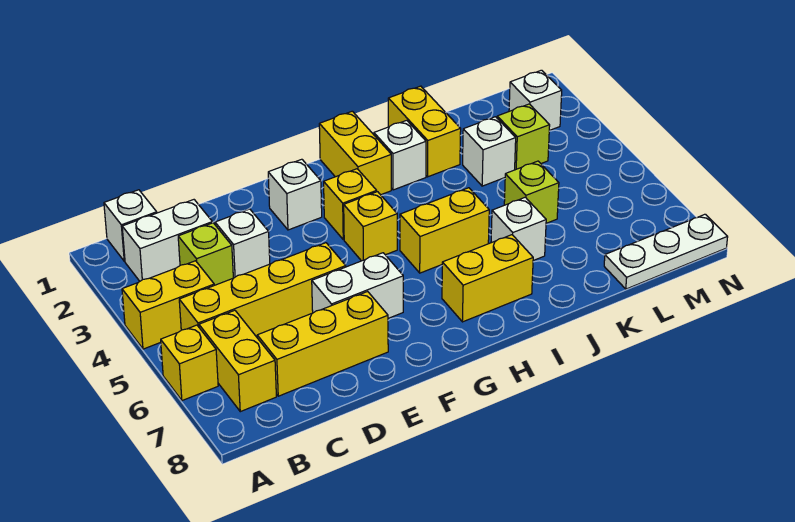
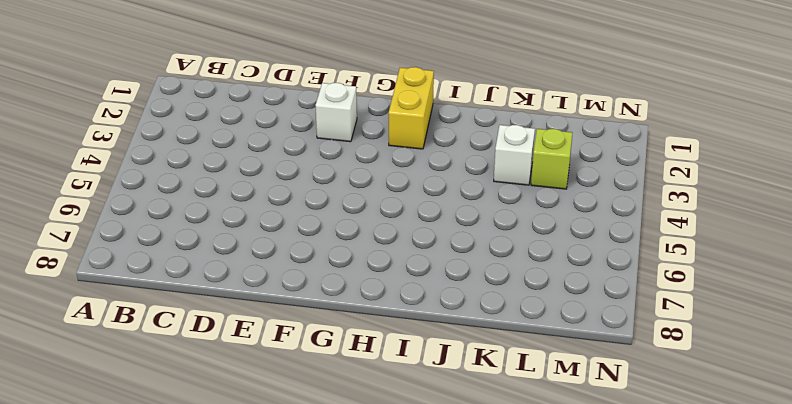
none -> yellow 1x2 brick [122,261,214,349]
none -> yellow 1x1 brick [161,325,218,401]
none -> white 1x1 brick [104,190,157,261]

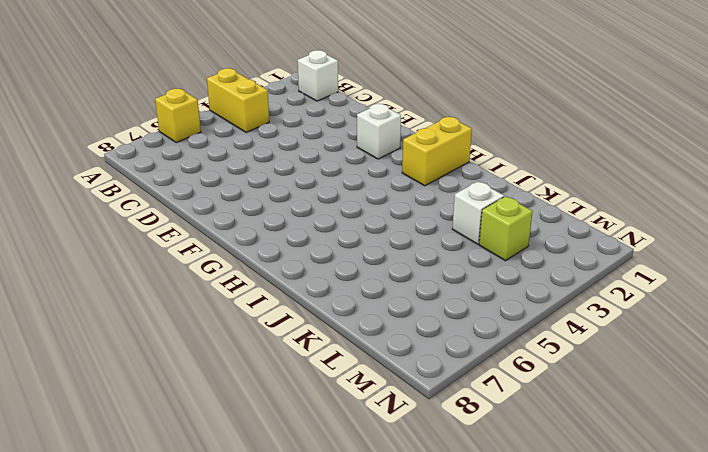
none -> white 1x2 brick [122,200,212,281]
none -> yellow 1x4 brick [179,243,346,337]
none -> yellow 1x2 brick [199,310,276,412]

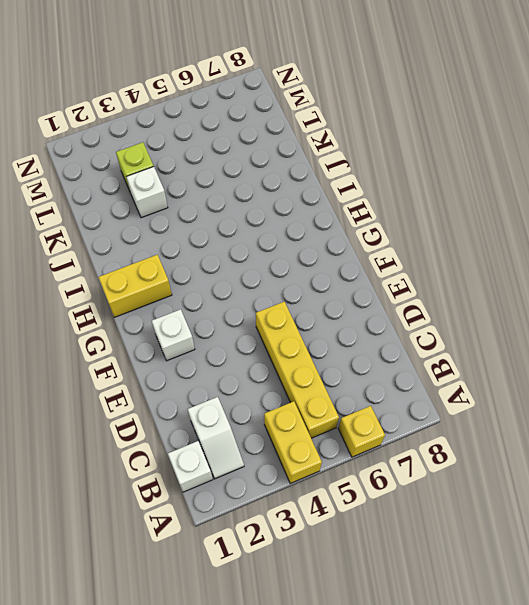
white 1x2 slope [188,397,244,479] -> white 1x2 brick [122,200,212,281]
none -> yellow 1x2 brick [199,310,276,412]
none -> lime 1x1 brick [178,223,233,285]
none -> yellow 1x3 brick [257,291,388,396]

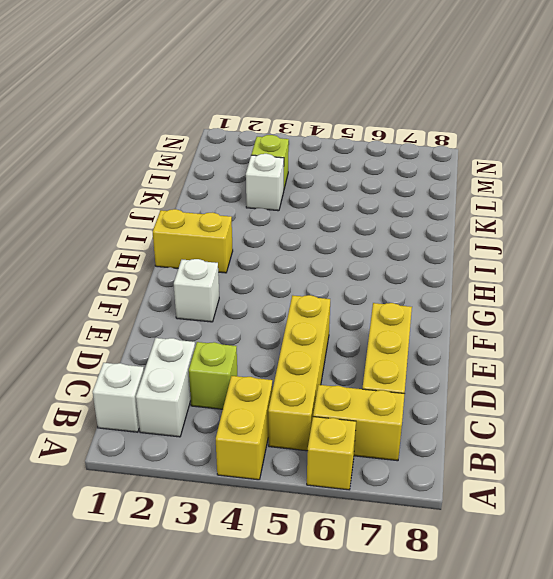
none -> white 1x1 brick [215,209,270,278]
none -> white 1x2 brick [312,253,403,318]
none -> yellow 1x1 brick [324,169,377,240]

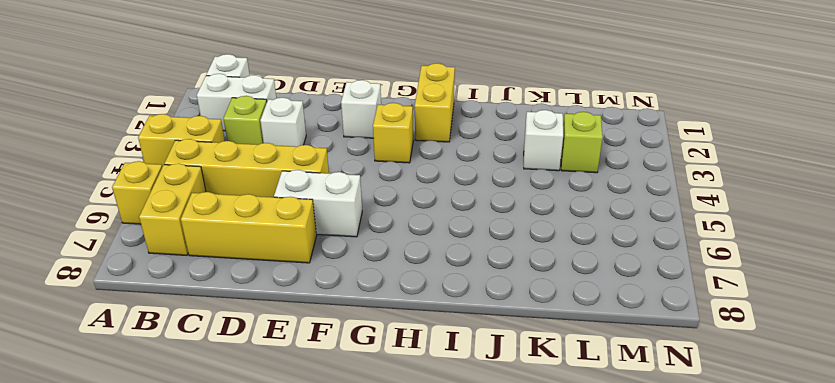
none -> yellow 1x1 brick [344,192,397,261]
none -> yellow 1x2 brick [400,188,489,273]
none -> yellow 1x2 brick [442,235,533,322]

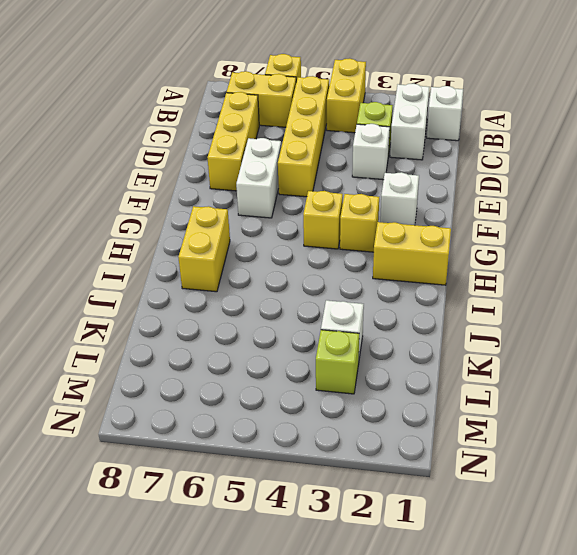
none -> yellow 1x2 brick [400,188,489,273]
none -> white 1x1 brick [374,120,426,190]
none -> yellow 1x2 brick [388,86,461,177]

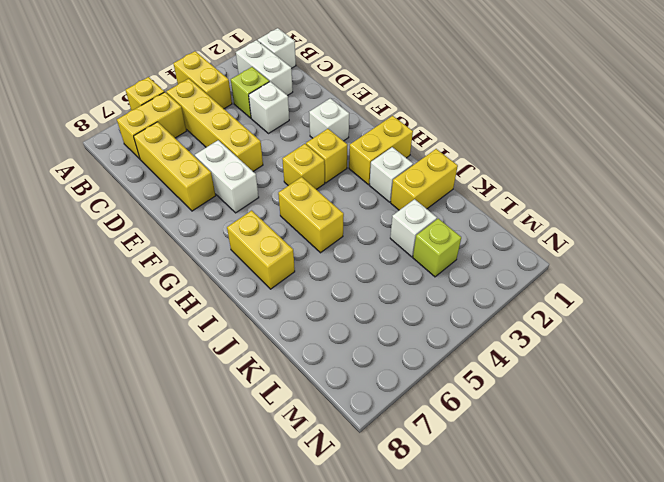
none -> white 1x1 brick [491,197,546,261]
none -> lime 1x1 brick [504,161,559,223]
none -> white 1x3 plate [604,214,728,289]

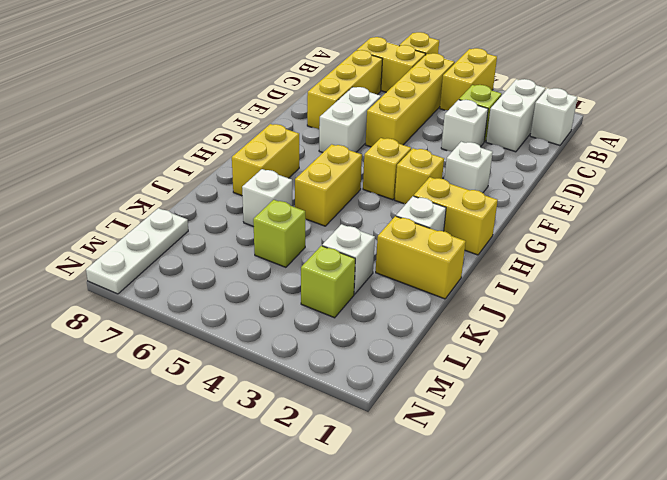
none -> white 1x1 brick [509,70,562,131]

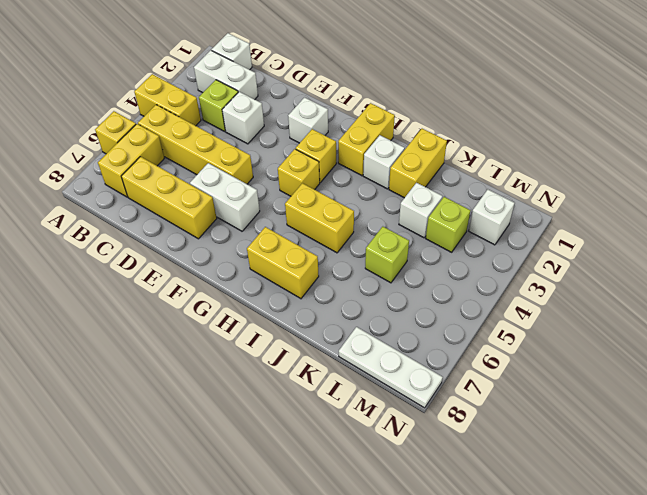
none -> white 1x1 brick [491,197,546,261]

